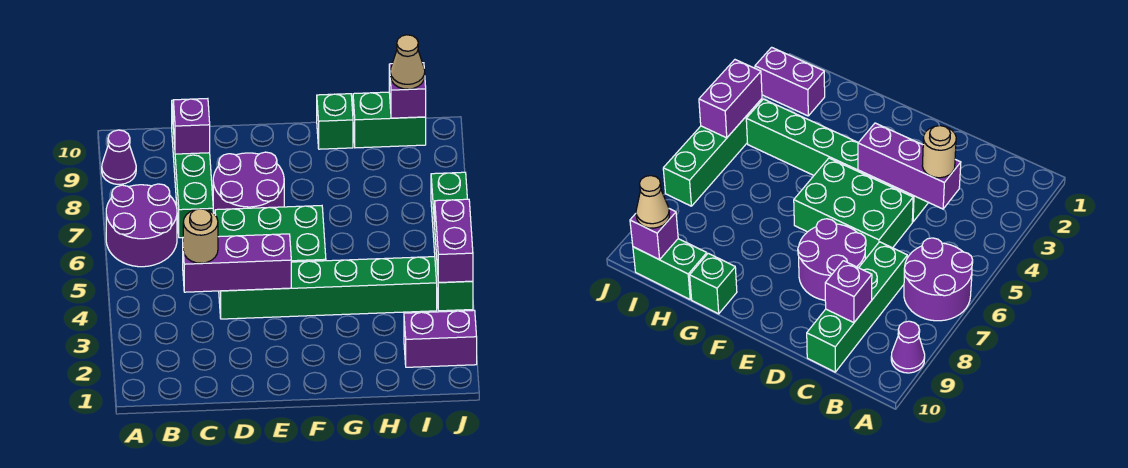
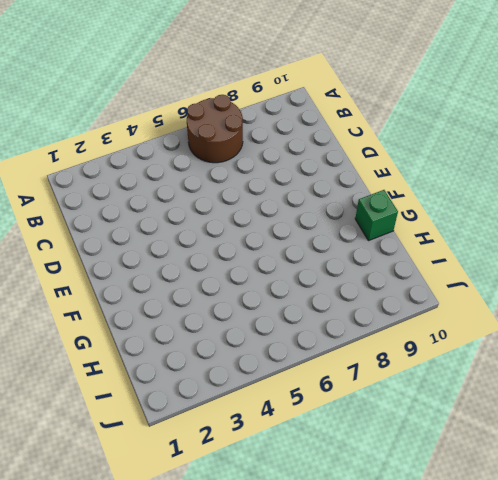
brown 2x2 round brick [187,95,243,163] -> purple 2x2 round brick [106,184,177,267]
none -> purple 1x1 cone [102,130,136,184]
none -> green 1x4 brick [172,100,213,238]
none -> green 1x6 brick [219,257,437,319]

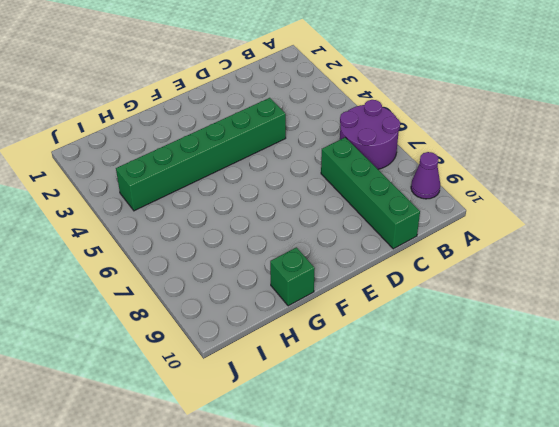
none -> green 2x3 brick [215,206,326,262]
none -> purple 2x2 round brick [213,152,284,214]
none -> green 1x2 brick [353,92,426,148]

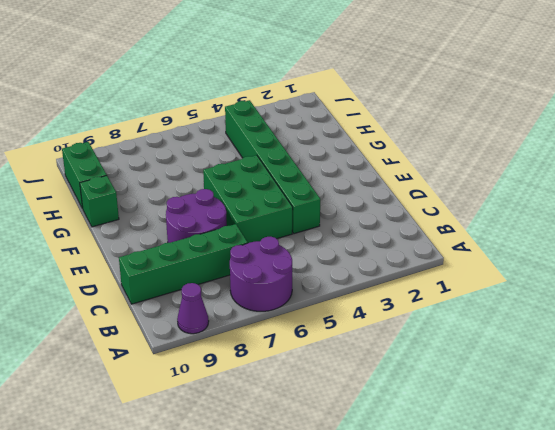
none -> purple 1x2 brick [404,310,477,367]
none -> green 1x4 brick [431,172,473,311]
none -> purple 1x3 brick [183,234,291,292]

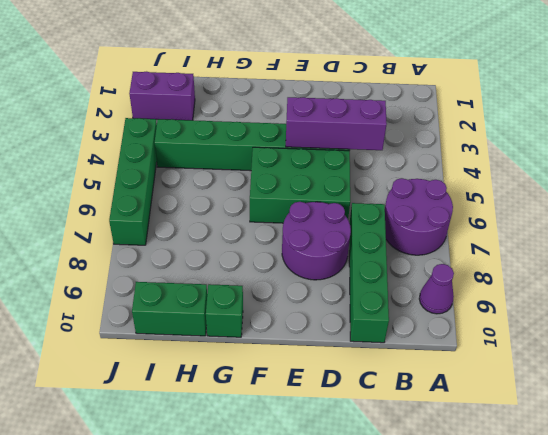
none -> purple 1x1 brick [173,99,210,154]
none -> purple 1x1 brick [389,63,426,118]
none -> purple 1x2 brick [435,199,473,283]

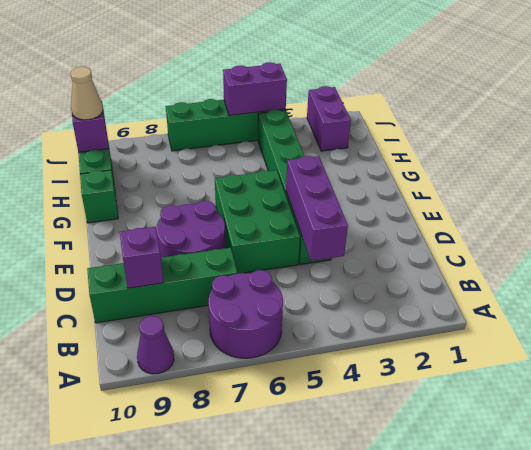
none -> tan 1x1 round brick [183,209,218,263]

